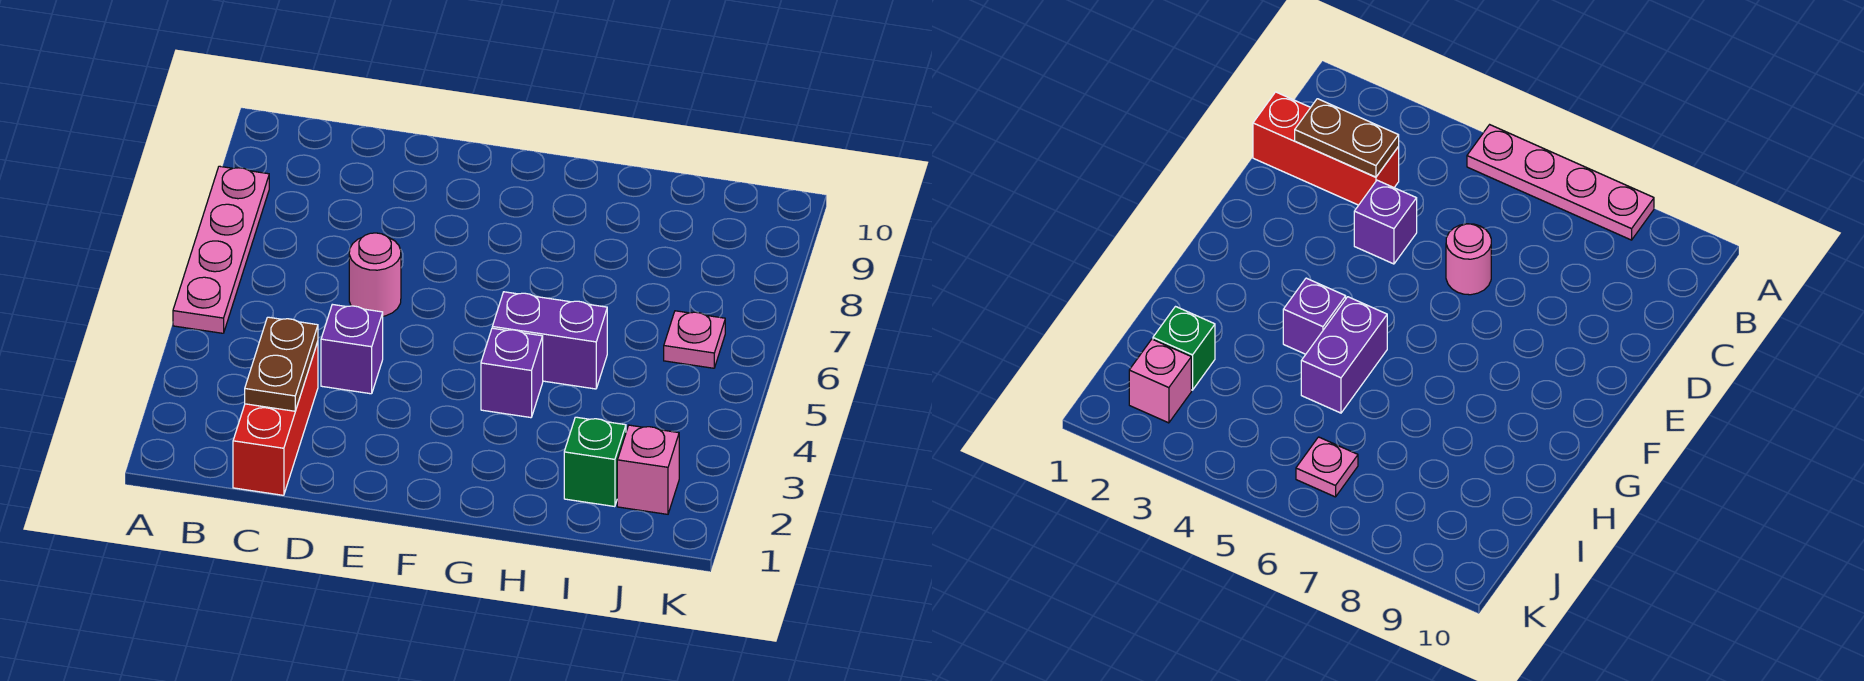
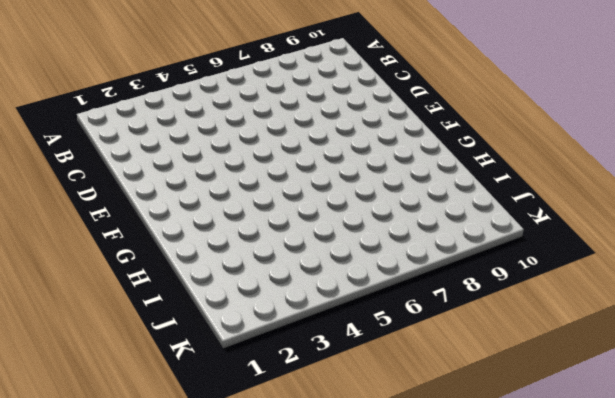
none -> pink 1x4 plate [173,166,269,333]
none -> red 1x3 brick [233,342,318,495]

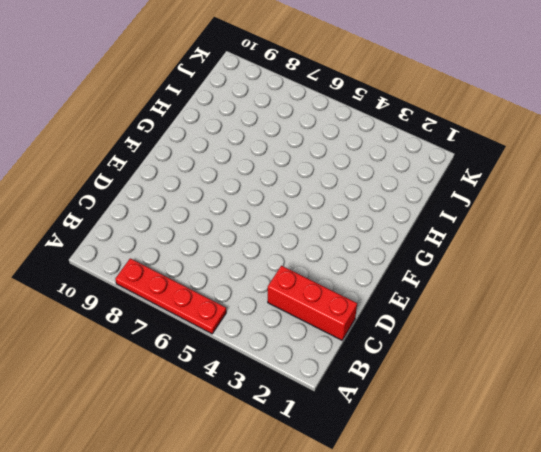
red 1x4 plate [115,258,226,334] -> pink 1x4 plate [173,166,269,333]
none -> purple 1x1 brick [321,304,383,394]
none -> pink 1x1 round brick [349,233,401,316]

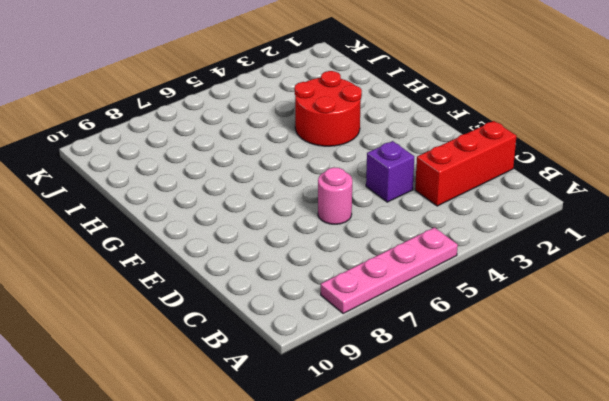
red 2x2 round brick [294,71,362,146] -> purple 1x1 brick [481,328,543,418]
none -> purple 1x2 brick [492,292,607,389]
none -> green 1x1 brick [564,417,626,507]

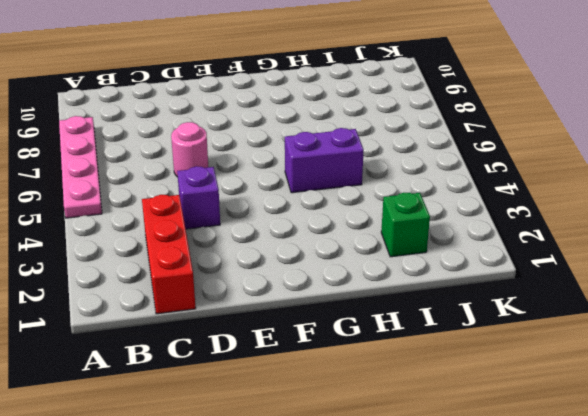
none -> purple 1x1 brick [481,328,543,418]
none -> pink 1x1 brick [617,425,679,514]

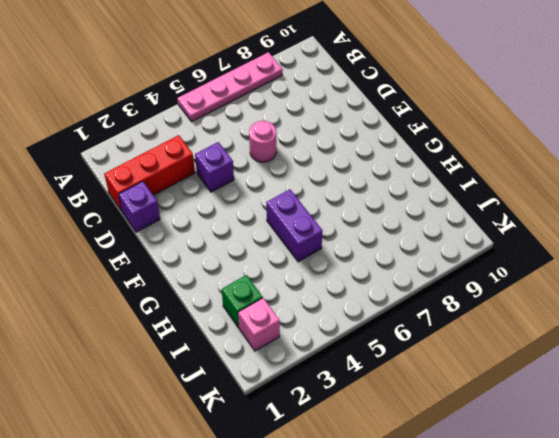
purple 1x1 brick [119,181,160,232] -> purple 1x1 brick moved to [481,328,543,418]
none -> pink 1x1 plate [664,311,725,368]
none -> brown 1x2 plate [245,317,318,411]

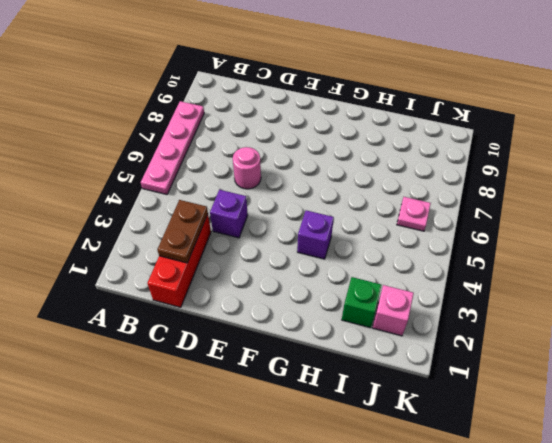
none -> purple 1x2 brick [492,292,607,389]

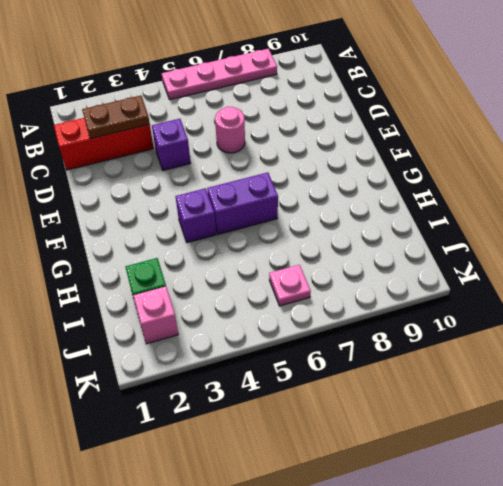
purple 1x2 brick [207,172,278,234] -> purple 1x2 brick turned to [492,292,607,389]

